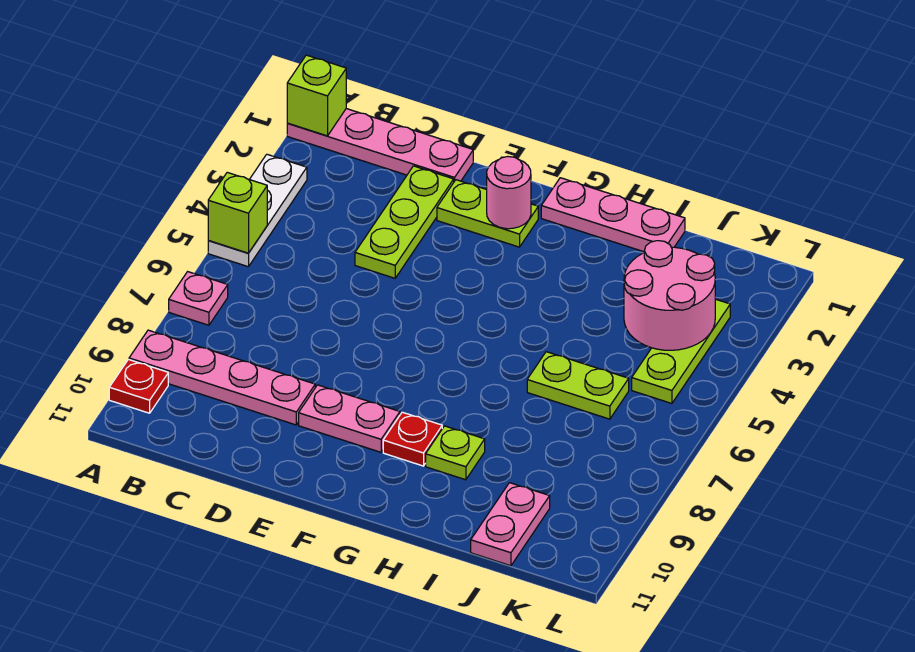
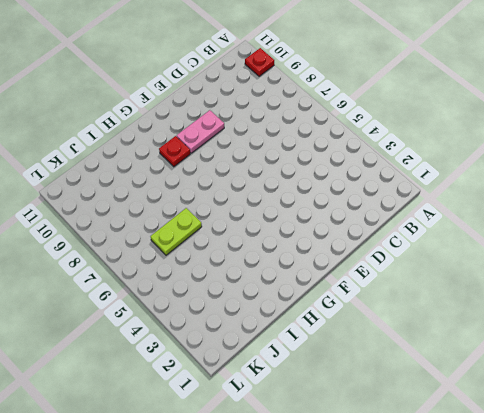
none -> pink 1x4 plate [287,109,473,181]
none -> white 1x3 plate [208,154,307,267]
none -> pink 1x1 plate [169,272,228,325]

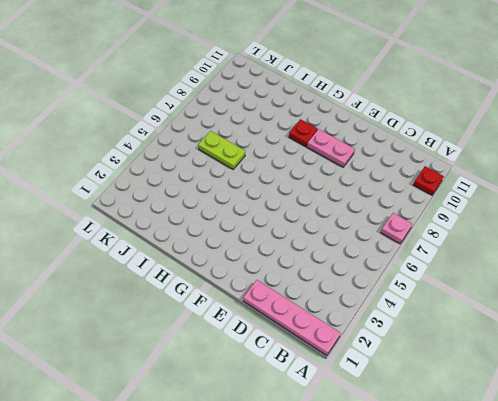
none -> white 1x3 plate [208,154,307,267]
none -> pink 1x4 plate [129,330,315,425]
none -> lime 1x3 plate [355,166,454,278]

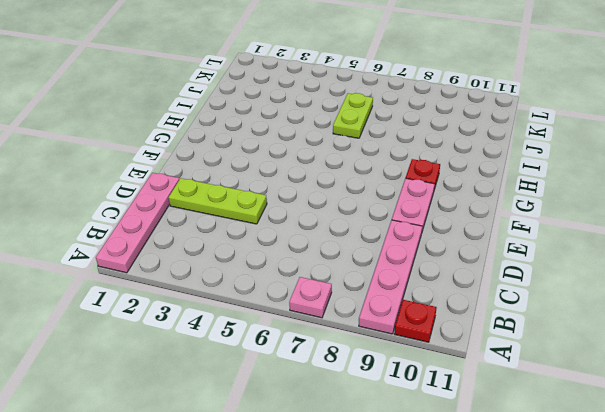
none -> white 1x3 plate [208,154,307,267]
none -> lime 1x2 plate [437,180,538,247]
none -> pink 1x3 plate [541,178,685,252]

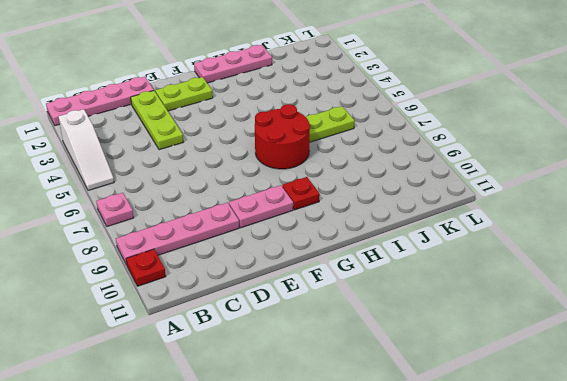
white 1x3 slope [58,109,114,190] -> white 1x3 plate [208,154,307,267]
red 2x2 round brick [255,104,310,169] -> none
none -> lime 1x1 plate [426,426,485,480]
none -> pink 1x2 plate [471,483,550,566]
none -> lime 1x3 plate [632,299,730,404]

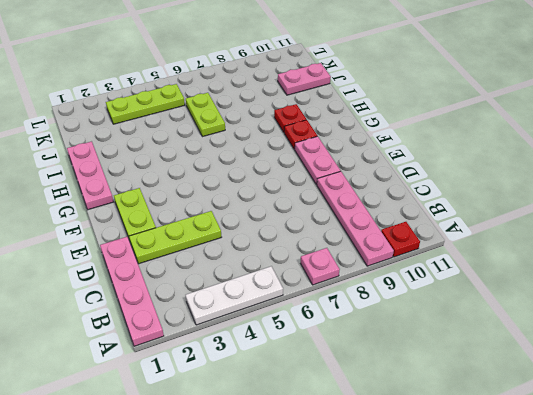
red 1x1 plate [274,104,306,132] -> lime 1x1 plate [426,426,485,480]
none -> lime 1x1 brick [287,55,346,136]
none -> lime 1x1 brick [208,172,267,253]
none -> pink 1x1 round brick [487,156,531,229]

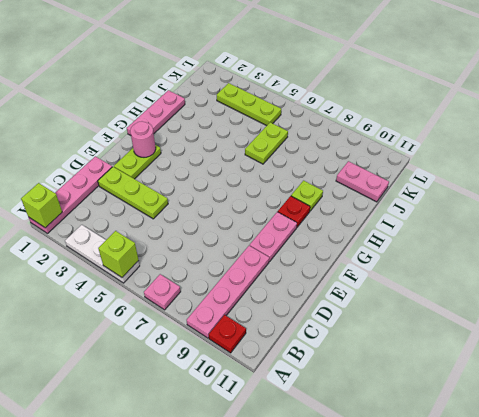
none -> pink 2x2 round brick [624,241,715,350]

